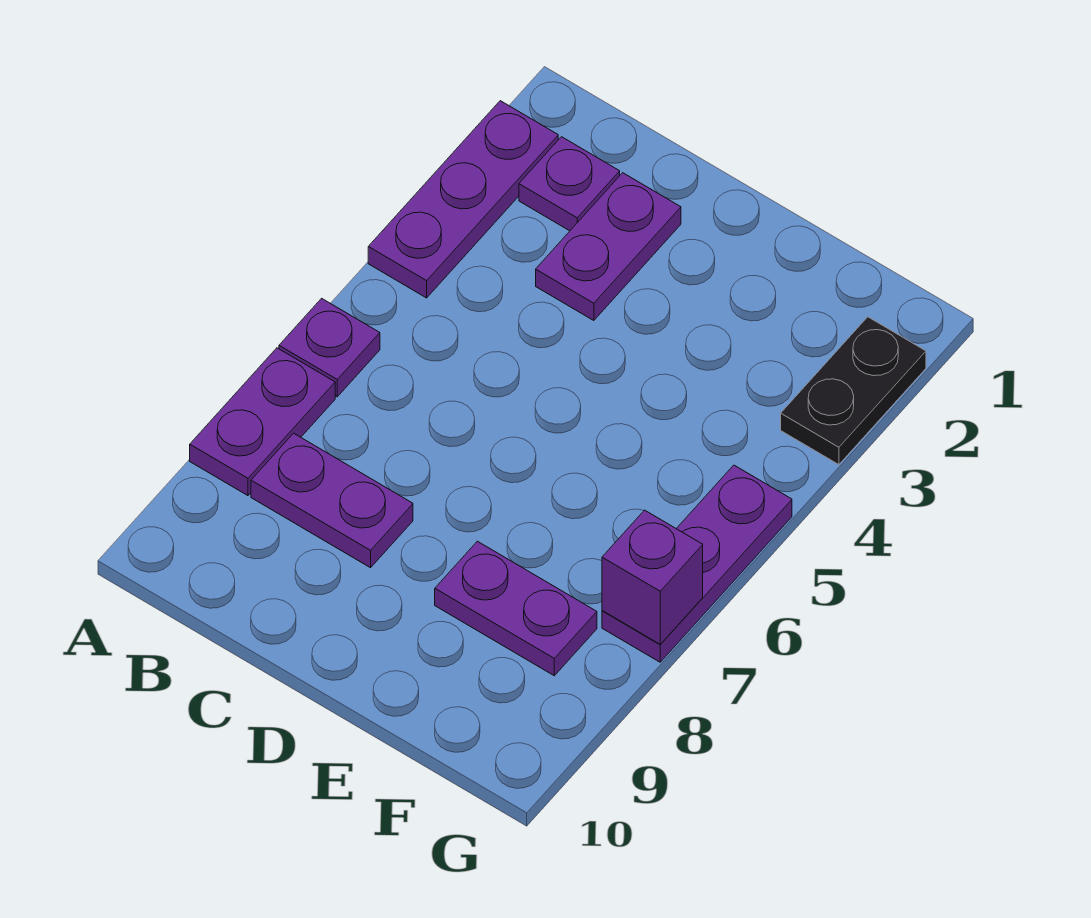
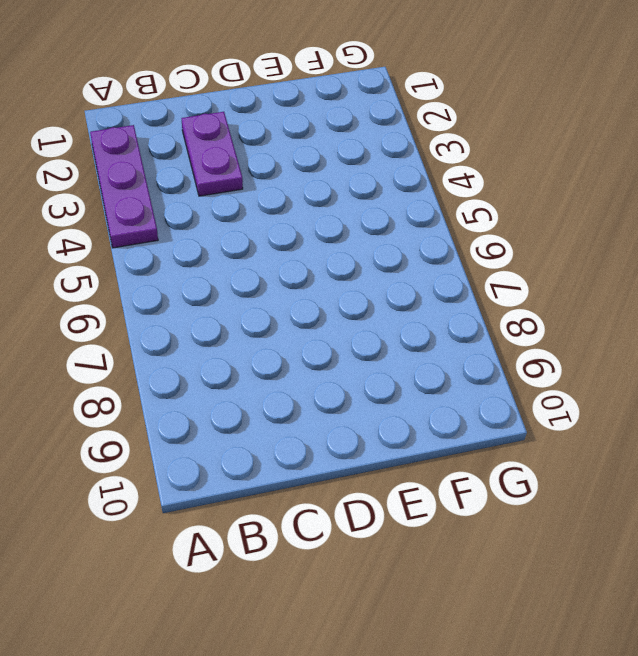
none -> purple 1x1 plate [279,298,380,397]
none -> purple 1x2 plate [190,348,335,496]

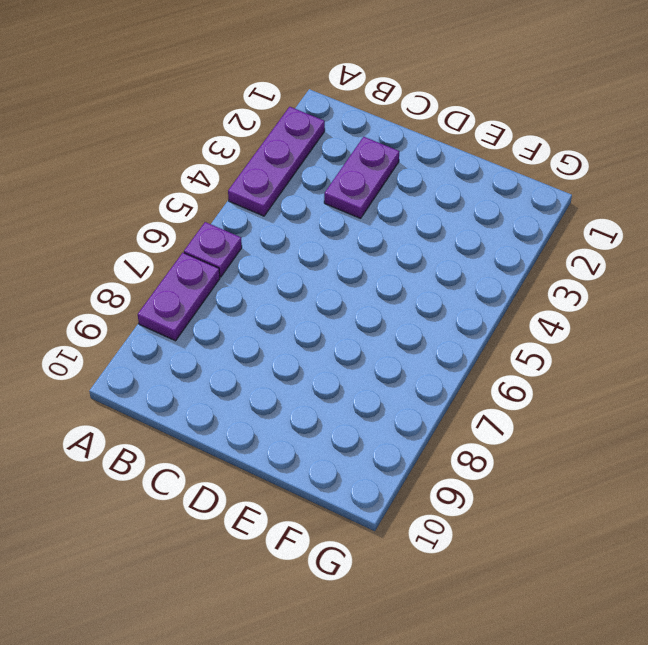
none -> purple 1x1 plate [519,137,620,231]
none -> purple 1x2 plate [251,433,413,568]

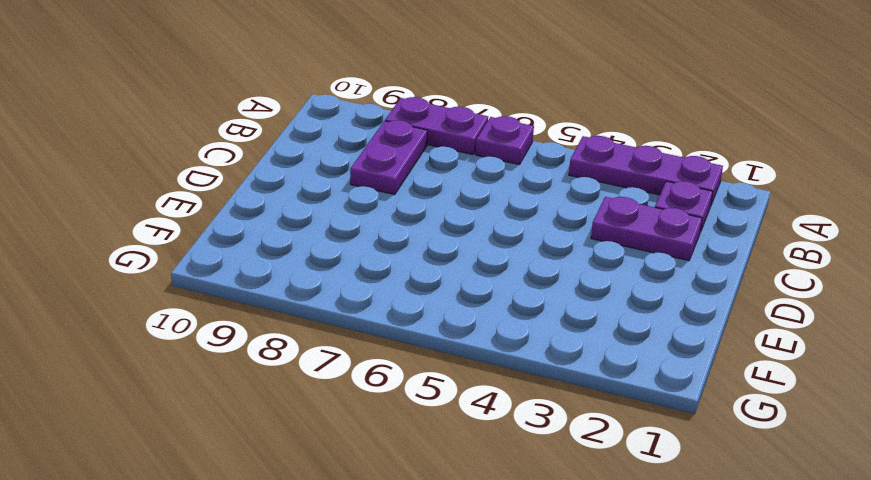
none -> purple 1x2 plate [435,541,597,676]
none -> black 1x2 plate [781,317,926,465]

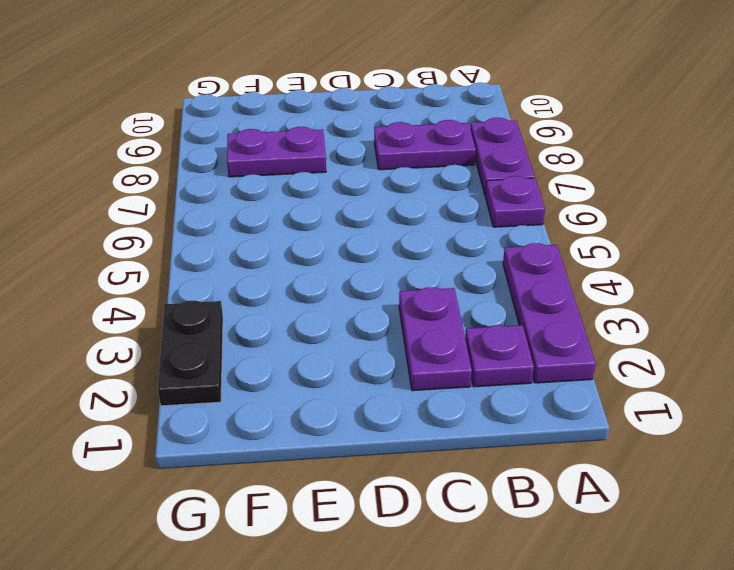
none -> purple 1x3 plate [602,465,792,662]
none -> purple 1x1 brick [602,510,703,644]

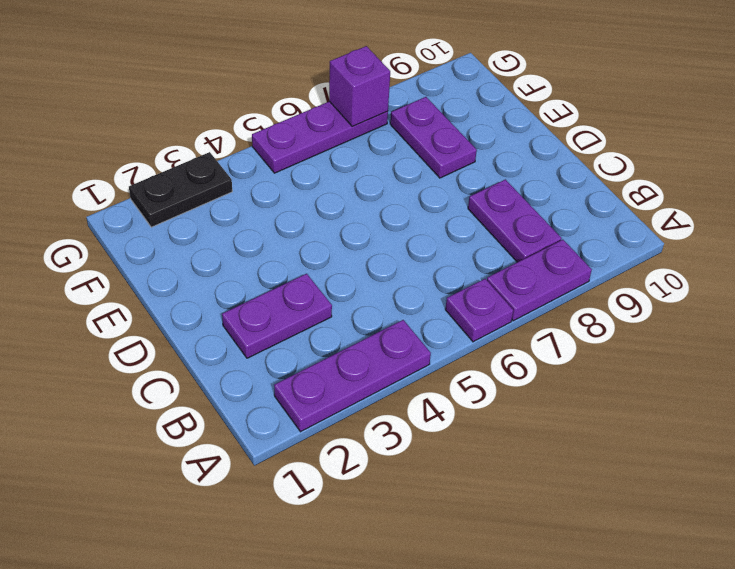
none -> purple 1x1 plate [519,137,620,231]

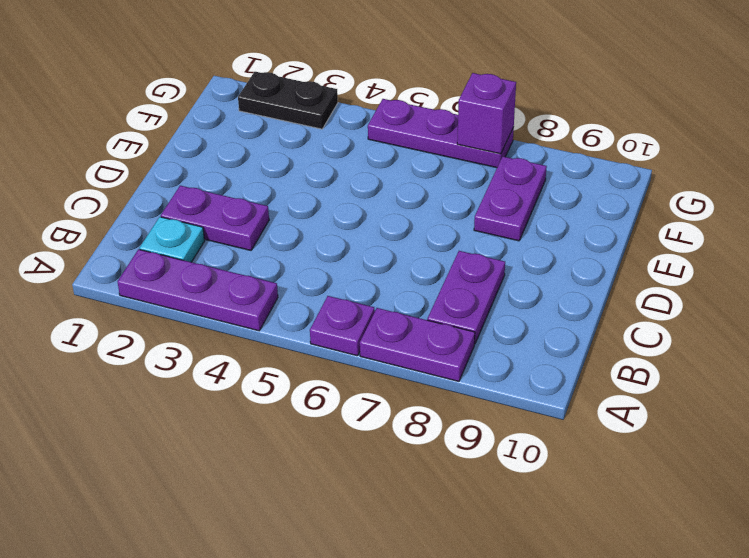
cyan 1x1 plate [140,217,205,262] -> purple 1x1 plate [519,137,620,231]

